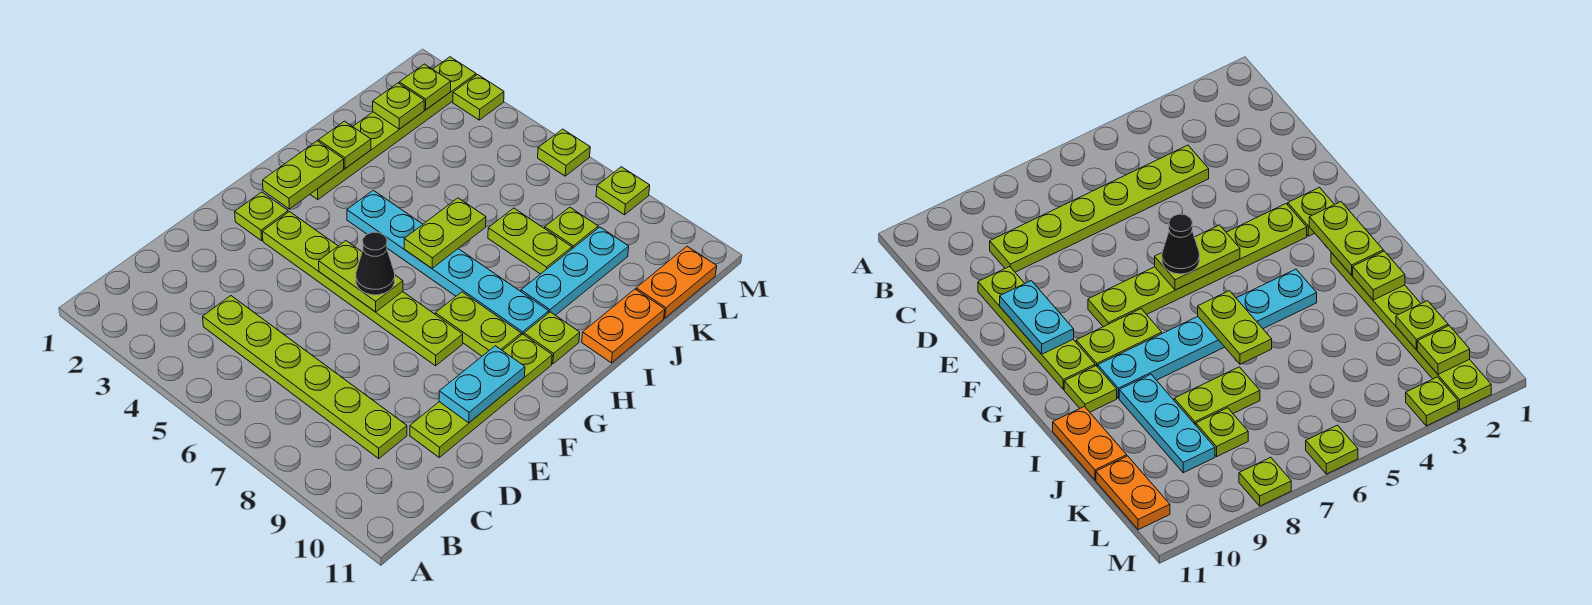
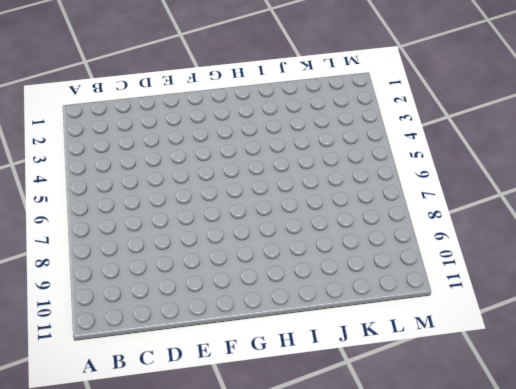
none -> lime 1x6 plate [203,296,407,458]
none -> lime 1x4 plate [410,334,552,457]
none -> lime 1x1 plate [235,192,288,241]

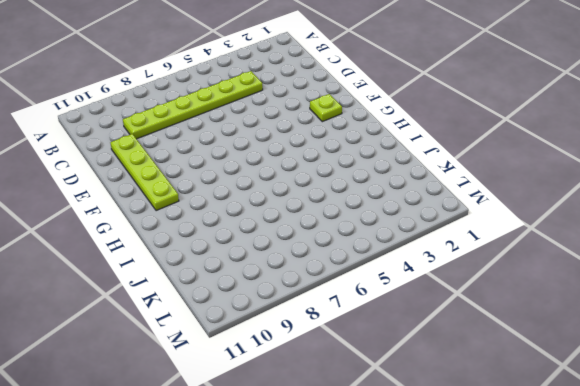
none -> lime 1x6 plate [262,212,463,366]
none -> lime 1x2 plate [435,292,521,356]
none -> lime 1x6 plate [310,57,476,200]

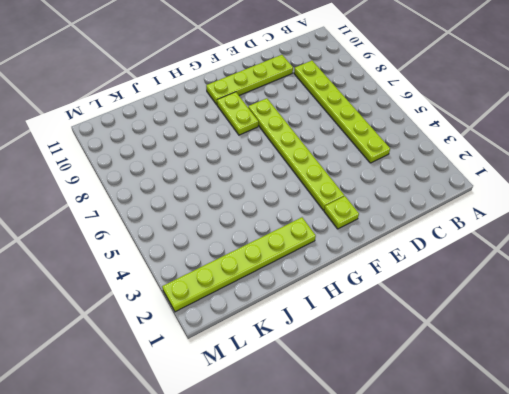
none -> cyan 1x6 plate [347,190,549,335]
none -> lime 1x1 plate [524,312,580,364]
none -> cyan 1x3 plate [521,227,629,315]

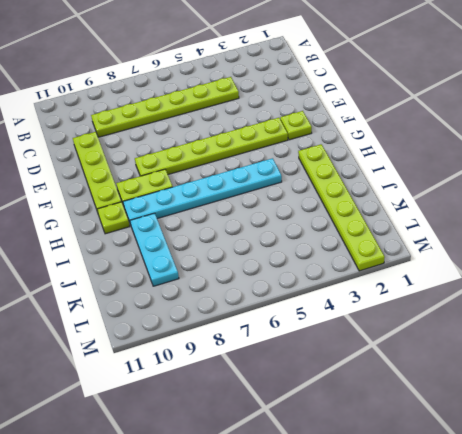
none -> orange 1x2 plate [582,289,665,363]
none -> lime 1x2 plate [488,208,572,274]
none -> lime 1x1 plate [545,207,598,249]

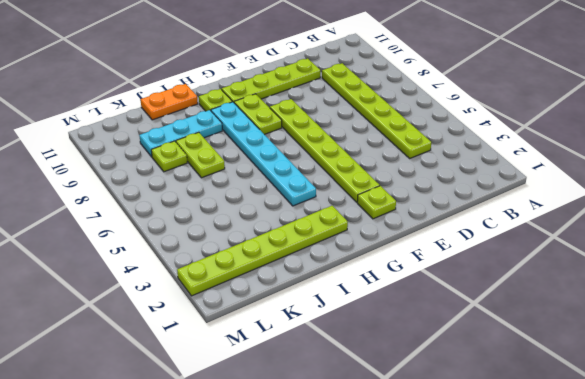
none -> orange 1x2 plate [636,246,717,318]
none -> lime 1x1 plate [453,75,504,120]
none -> lime 1x1 plate [538,129,590,176]

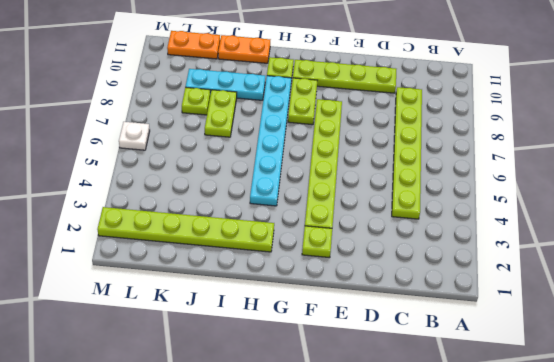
white 1x1 plate [119,122,150,150] -> lime 1x1 plate [538,129,590,176]
none -> lime 1x1 plate [453,75,504,120]
none -> lime 1x1 plate [596,167,650,215]
none -> cyan 1x2 plate [439,346,525,423]

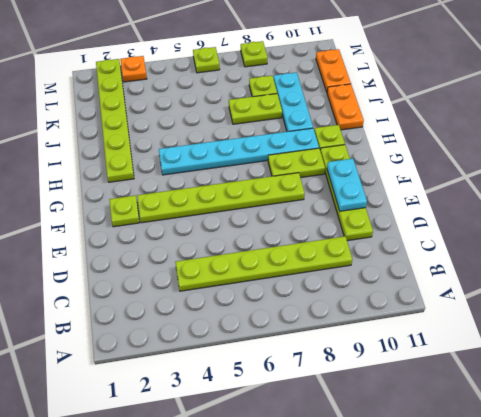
orange 1x1 plate [120,56,147,82] -> lime 1x1 plate [453,75,504,120]
none -> lime 1x2 plate [319,241,403,312]
none -> lime 1x2 plate [263,141,344,209]
none -> lime 1x2 plate [404,198,486,268]

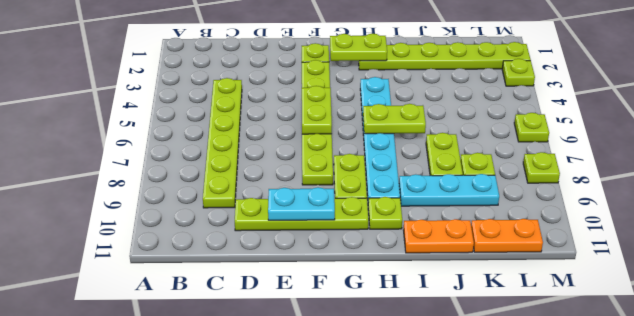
none -> lime 1x1 plate [318,121,371,168]
none -> lime 1x1 plate [373,83,424,129]
none -> lime 1x1 plate [399,64,451,110]

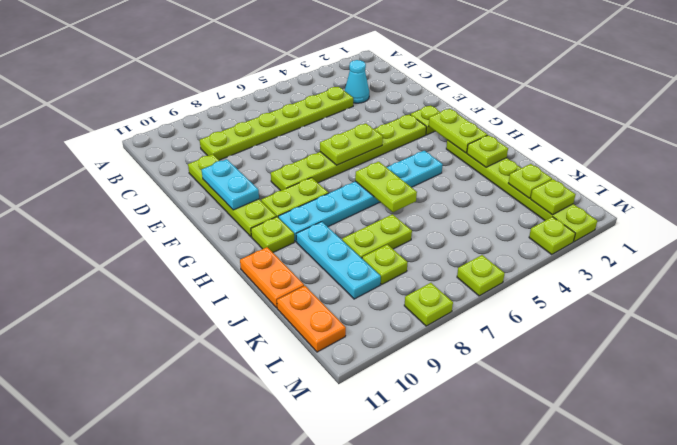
cyan 1x1 cone [345,60,369,103] -> none
none -> black 1x1 cone [356,232,395,295]

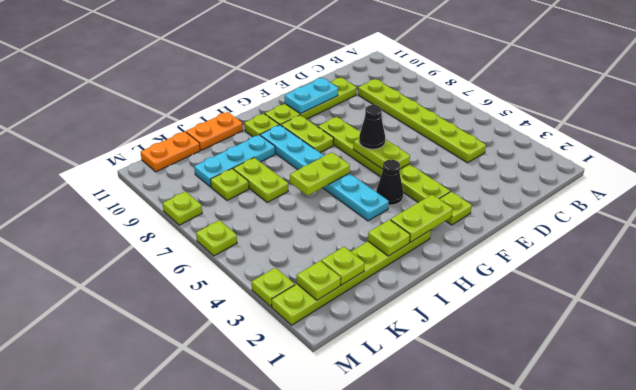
black 1x1 cone [376,160,403,205] -> none

